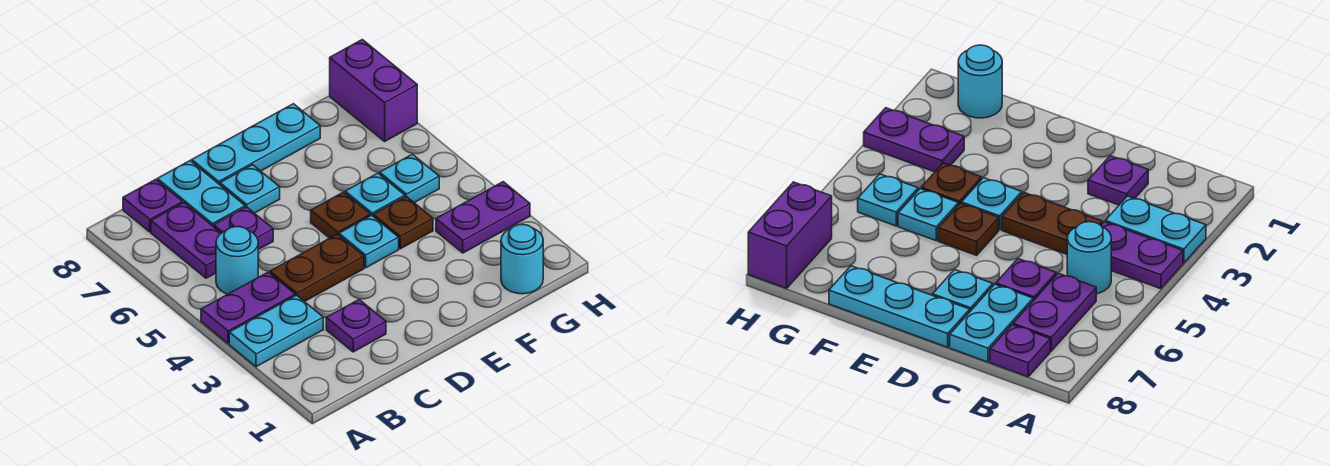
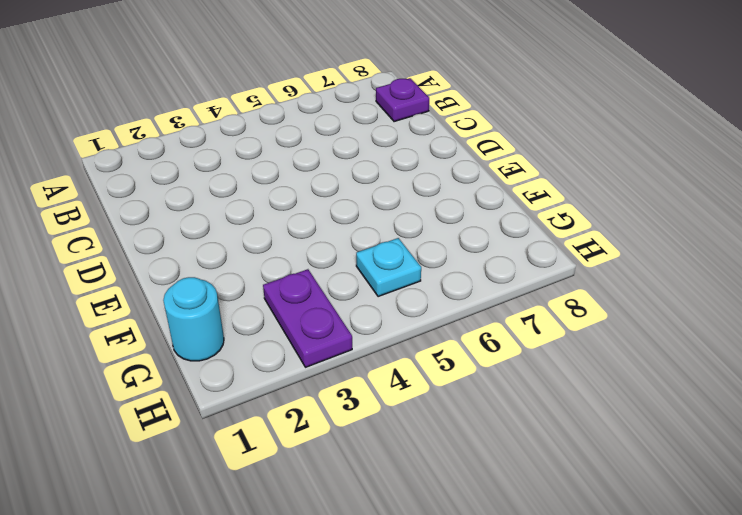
none -> cyan 1x2 plate [229,295,323,367]
none -> purple 1x2 plate [201,272,295,343]
none -> cyan 1x1 round brick [216,227,258,294]

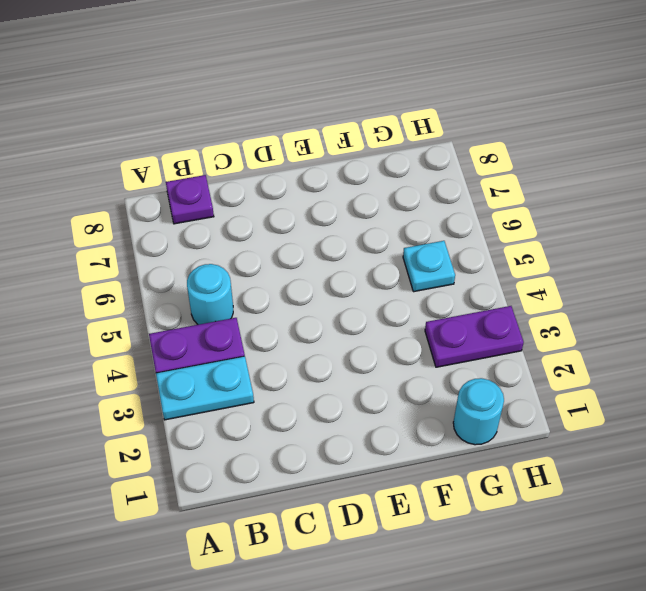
none -> purple 1x2 plate [151,203,221,278]
none -> purple 1x1 plate [326,300,386,352]
none -> brown 1x2 plate [270,234,364,302]

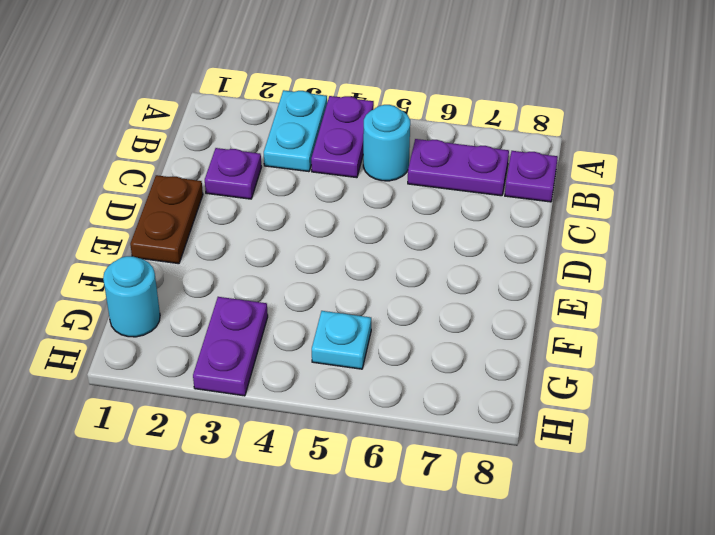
brown 1x2 plate [130,175,203,264] -> brown 1x2 plate moved to [270,234,364,302]
none -> purple 1x1 plate [214,207,273,250]
none -> cyan 1x2 plate [157,161,245,227]
none -> cyan 1x1 plate [220,165,280,213]

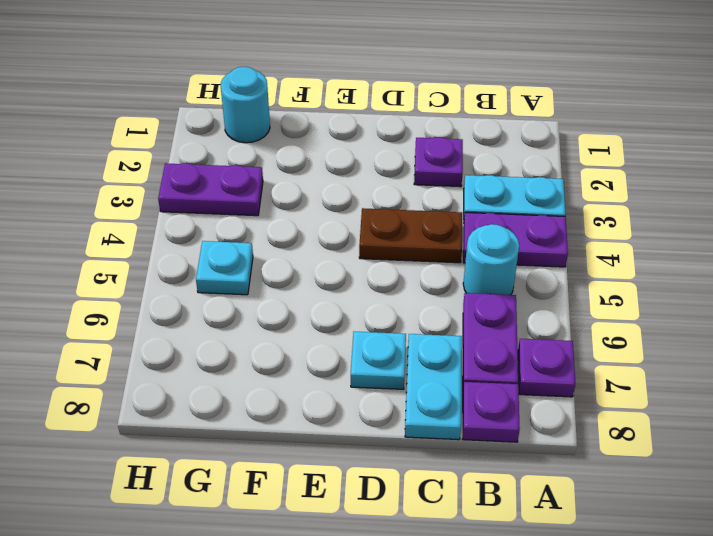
purple 1x1 plate [518,339,575,397] -> purple 1x1 plate moved to [214,207,273,250]
none -> cyan 1x3 plate [192,104,320,185]
none -> cyan 1x1 plate [339,215,399,268]
none -> brown 1x1 plate [311,192,370,238]

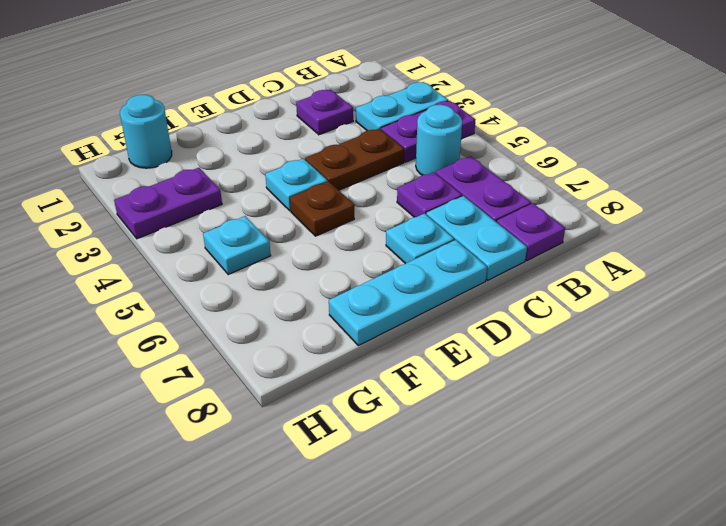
none -> brown 1x1 plate [373,197,433,249]
none -> cyan 1x1 plate [345,173,405,216]
none -> purple 1x2 brick [330,40,417,141]

